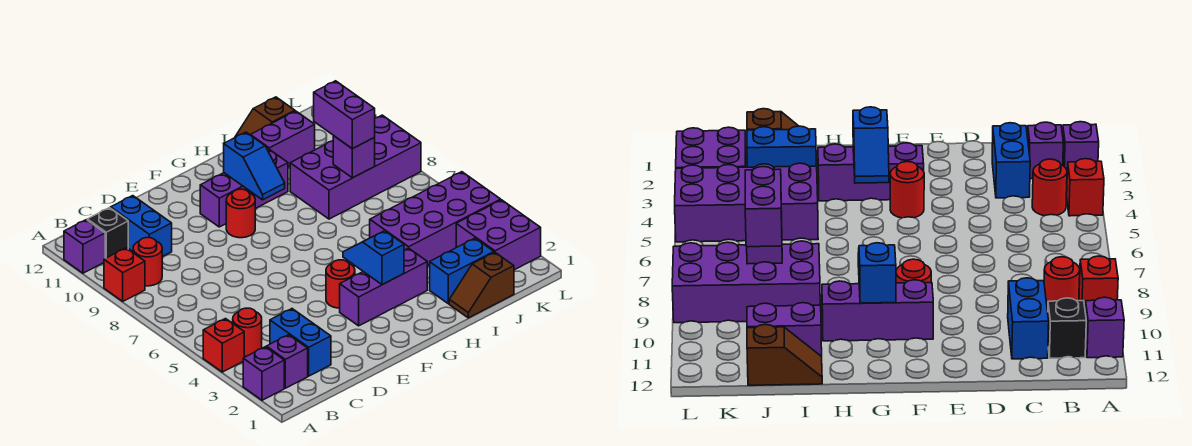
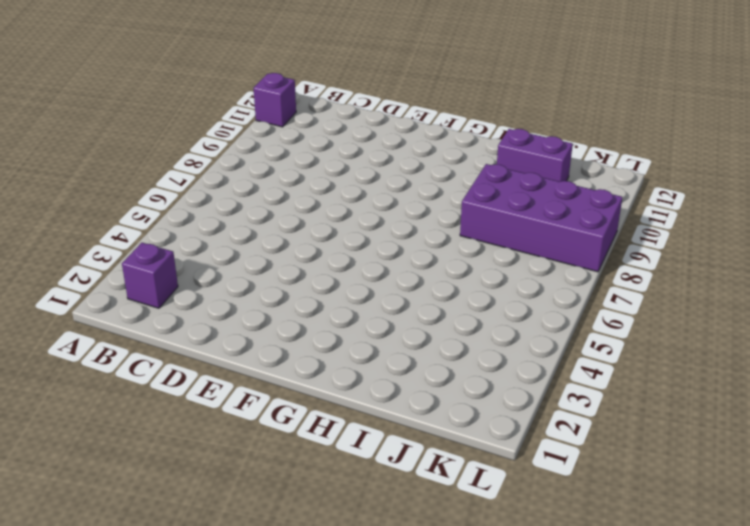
none -> purple 1x1 brick [243,347,284,400]
none -> red 1x1 brick [203,319,244,372]
none -> red 1x1 brick [104,248,145,301]

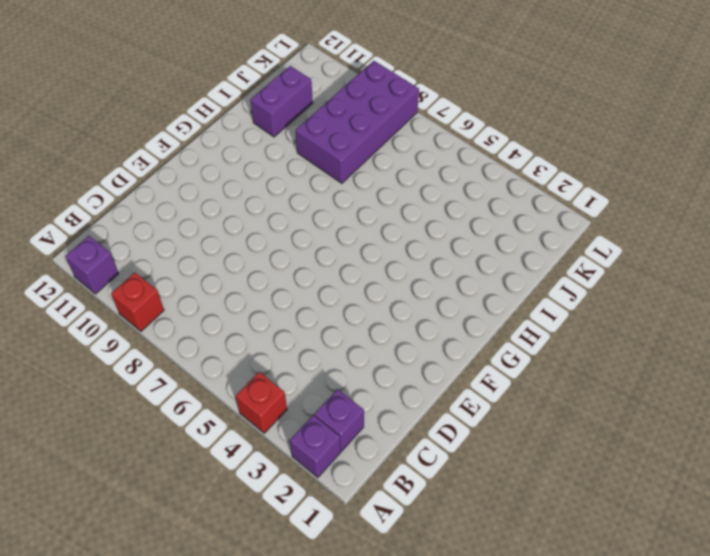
none -> red 1x1 round brick [233,308,262,356]
none -> red 1x1 round brick [133,238,162,286]
none -> black 1x1 brick [87,208,128,258]

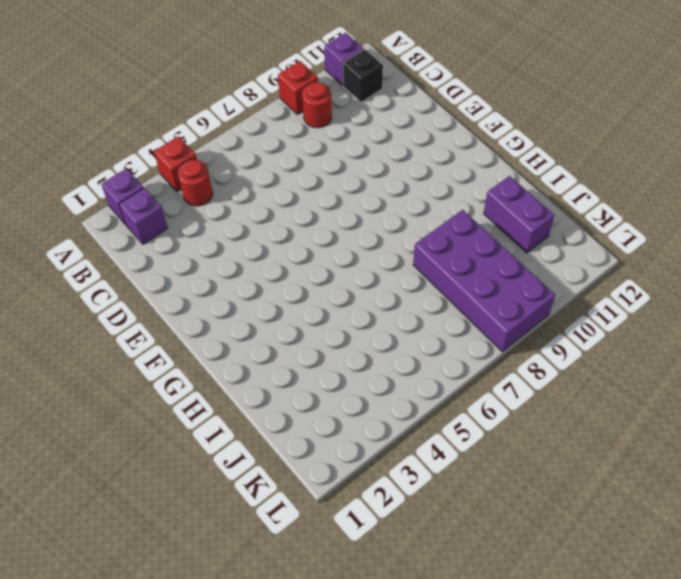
none -> blue 1x2 brick [270,309,331,376]
none -> blue 1x2 brick [111,196,172,257]
none -> purple 1x3 brick [340,248,427,326]

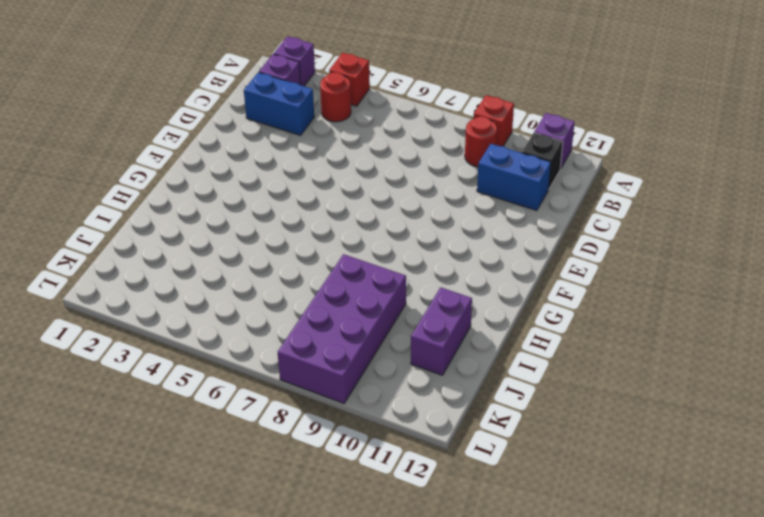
none -> purple 1x3 brick [340,248,427,326]
none -> red 1x1 round brick [326,260,355,308]
none -> red 1x1 round brick [226,189,255,238]

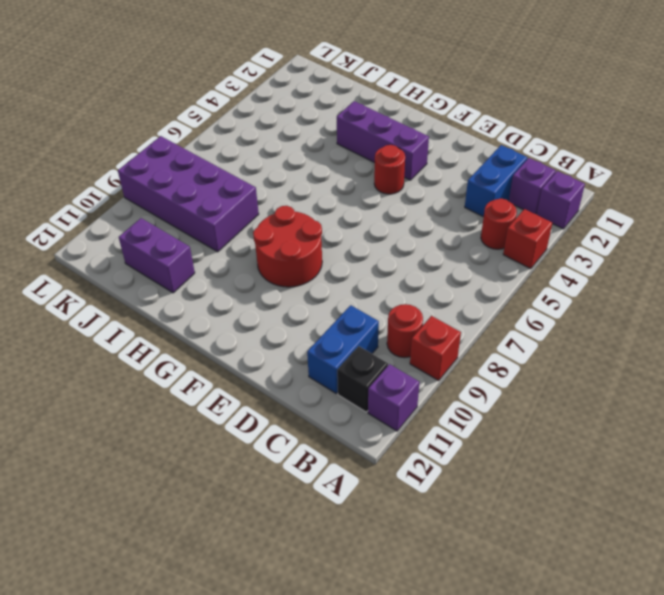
red 2x2 round brick [253,206,322,287] -> red 1x1 round brick [226,189,255,238]
none -> purple 1x3 brick [200,149,288,227]
none -> brown 1x2 slope [449,252,514,318]
none -> blue 1x2 brick [430,238,494,304]

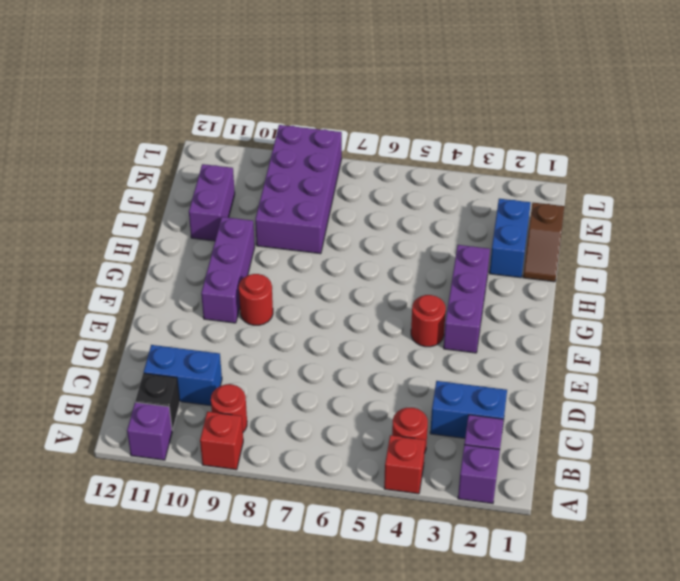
none -> purple 2x4 brick [370,172,501,266]
none -> brown 1x2 slope [235,97,295,138]
none -> purple 2x2 brick [456,200,541,270]

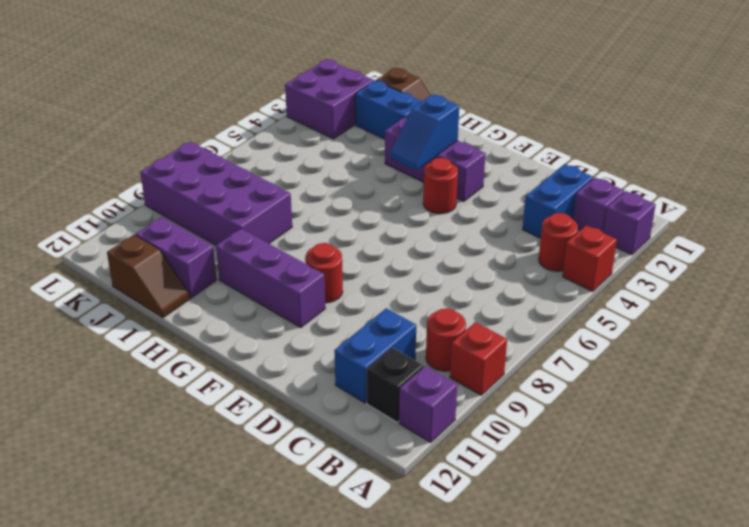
none -> purple 2x4 brick [370,172,501,266]
none -> blue 1x2 slope [223,132,285,200]
none -> purple 1x1 brick [333,136,375,178]

